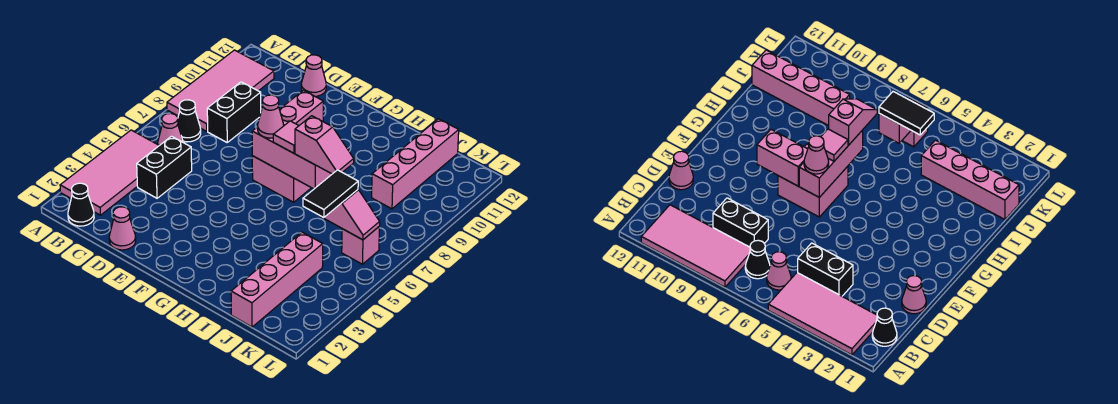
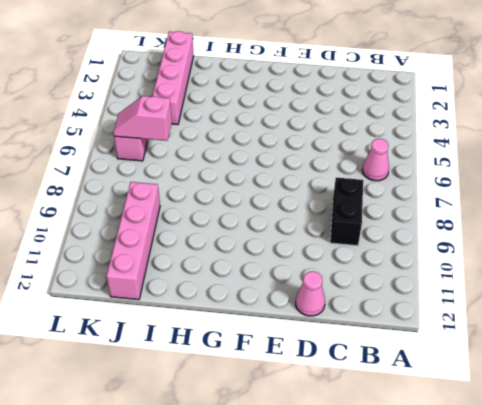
none -> pink 2x4 tile [60,130,159,215]
none -> pink 2x4 tile [167,50,274,131]
none -> black 1x1 cone [68,183,94,226]

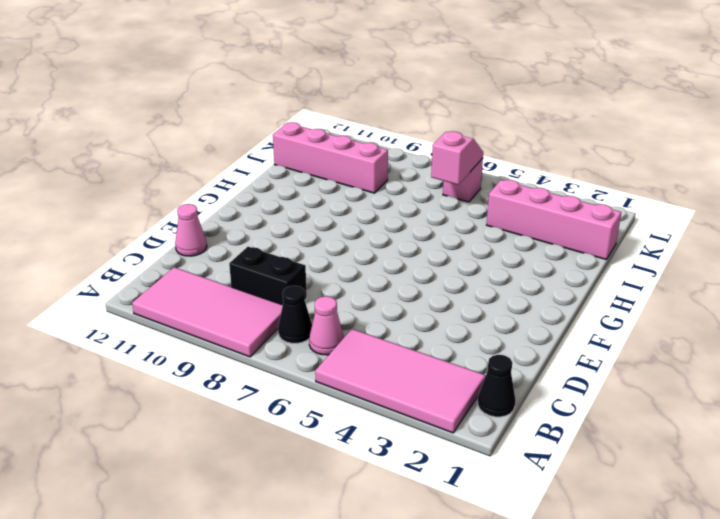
none -> black 1x2 brick [137,136,192,198]
none -> pink 1x1 cone [109,207,136,250]
none -> pink 2x2 brick [252,156,311,202]

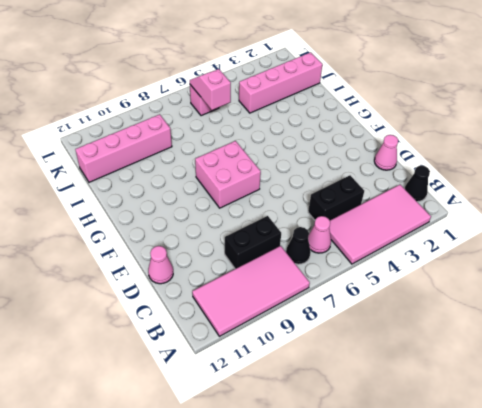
none -> pink 1x3 brick [252,127,332,189]
none -> pink 1x2 brick [279,90,323,125]
none -> pink 1x1 cone [258,95,284,138]

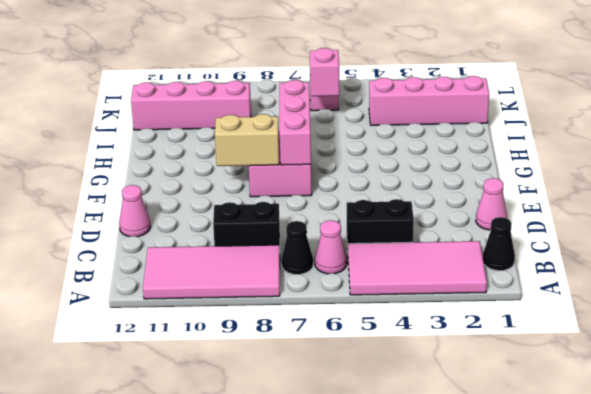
tan 1x2 brick [215,114,279,166] -> pink 1x2 brick [279,90,323,125]
none -> pink 1x1 cone [258,95,284,138]
none -> pink 1x1 tile [273,121,299,153]
none -> pink 1x2 slope [295,116,354,174]

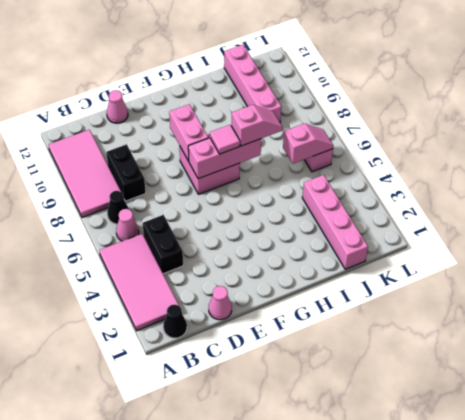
none -> pink 1x1 cone [258,95,284,138]
none -> black 1x2 tile [303,170,358,218]

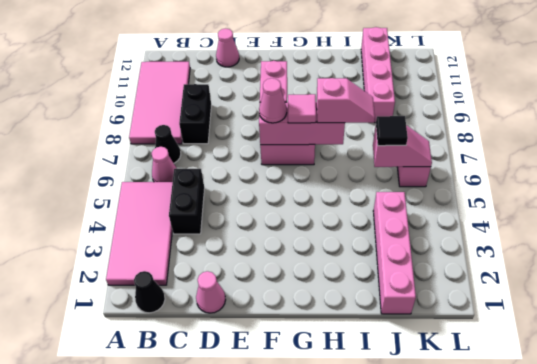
black 1x1 tile [376,116,408,146] -> black 1x2 tile [303,170,358,218]

